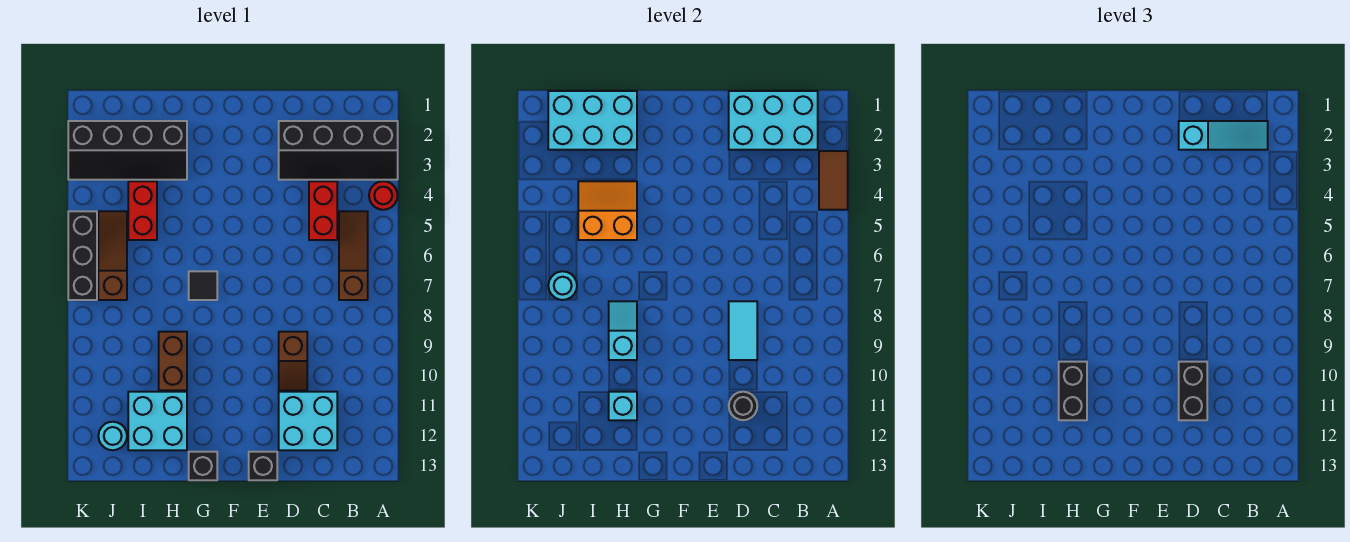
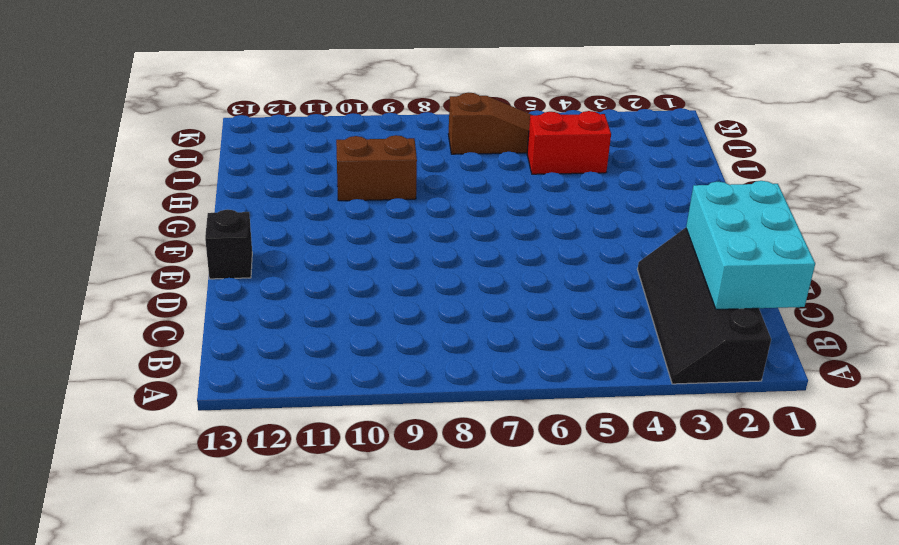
none -> red 1x1 round brick [369,181,398,210]
none -> brown 1x3 slope [339,211,368,300]
none -> red 1x2 brick [309,181,337,240]

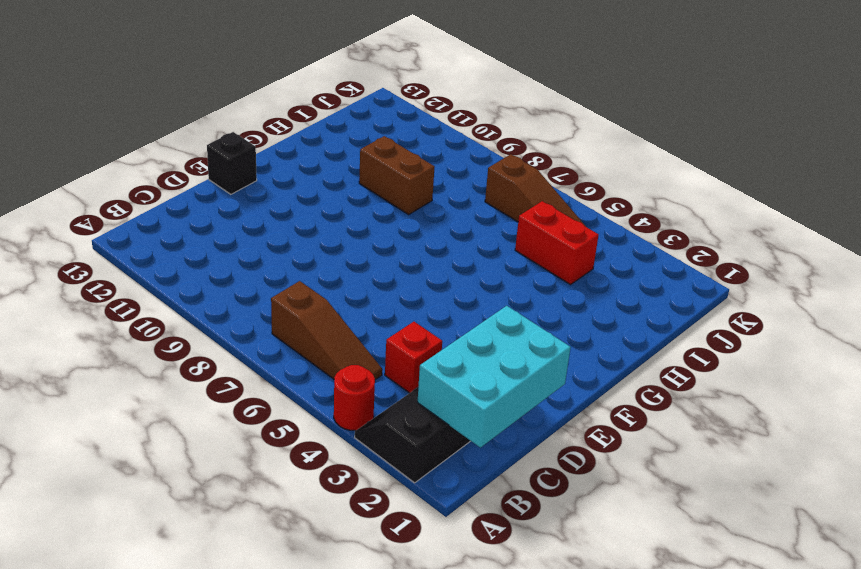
red 1x1 brick [385,322,442,393] -> red 1x2 brick [309,181,337,240]
none -> cyan 2x2 brick [279,392,337,450]
none -> brown 1x2 slope [279,332,307,390]
none -> black 1x1 tile [189,271,217,300]

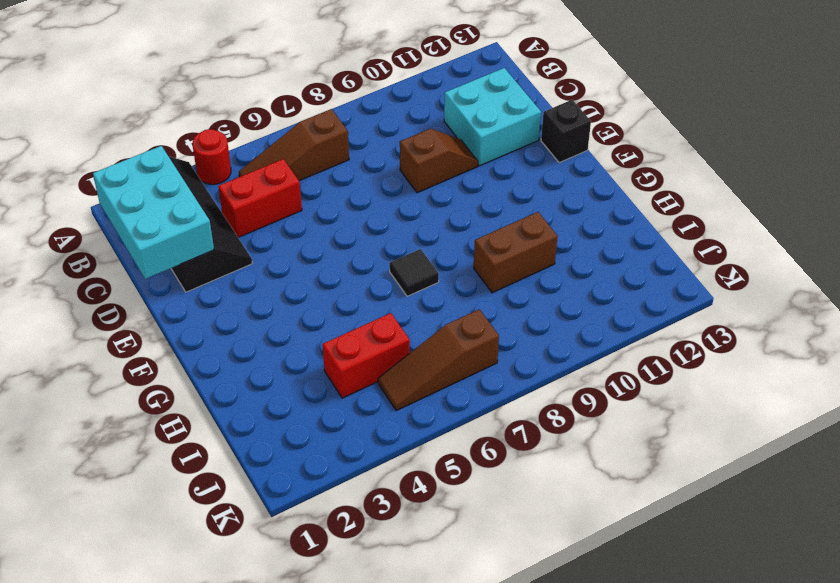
none -> black 1x1 brick [189,452,217,480]
none -> black 2x4 slope [68,121,187,180]
none -> cyan 2x2 brick [128,392,187,450]

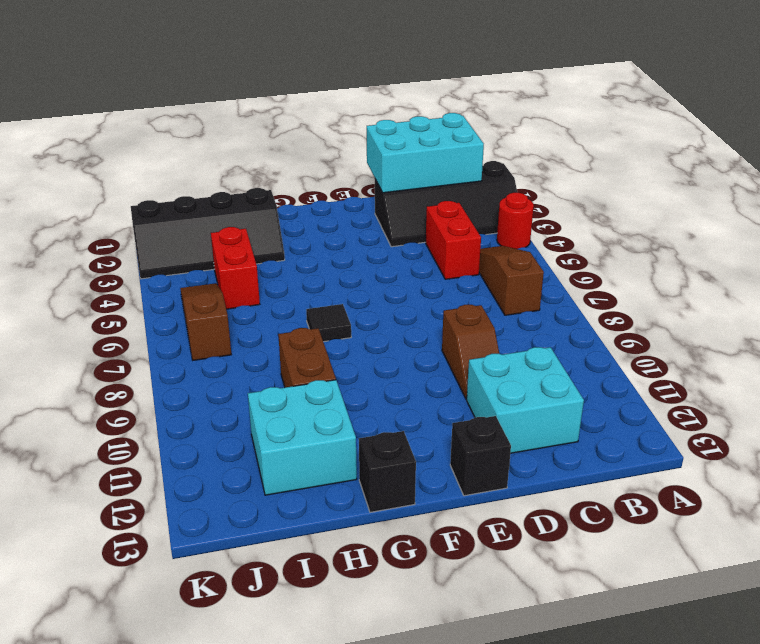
none -> cyan 1x1 round brick [98,422,127,450]
none -> black 1x3 brick [68,211,97,300]
none -> brown 1x2 tile [819,151,848,210]

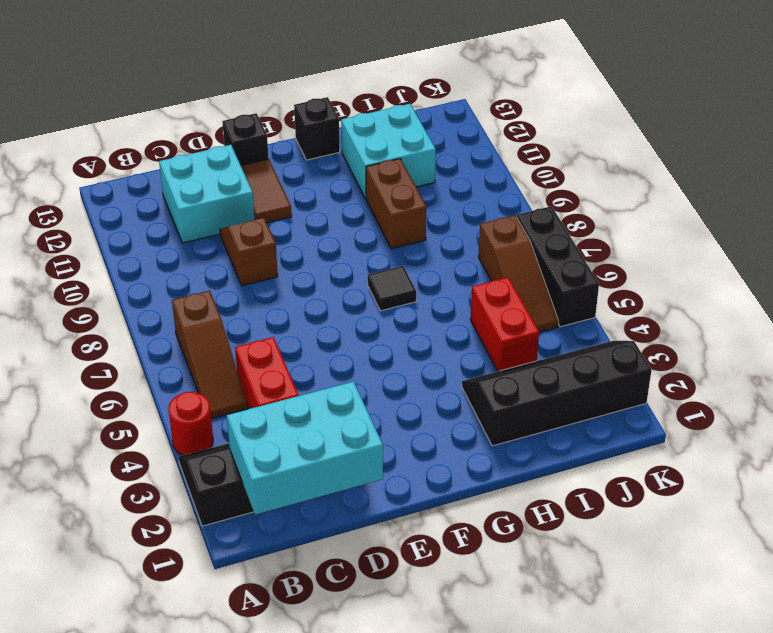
brown 1x2 tile [241,159,292,223] -> brown 1x2 tile moved to [819,151,848,210]
none -> cyan 1x1 round brick [98,422,127,450]
none -> cyan 1x2 tile [729,301,757,360]
none -> black 1x1 round brick [729,392,757,420]

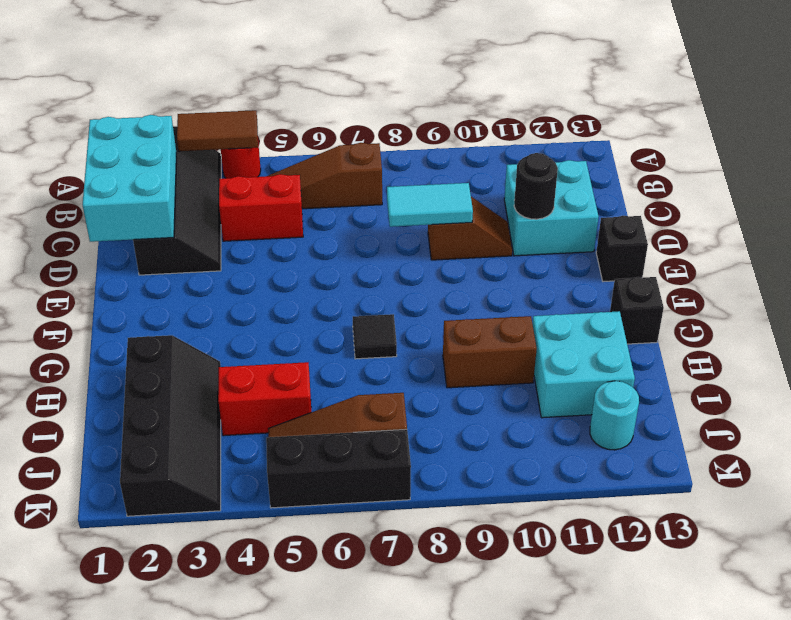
none -> cyan 2x3 brick [548,91,637,150]
none -> orange 2x2 slope [578,181,637,240]
none -> cyan 1x2 slope [609,301,637,360]

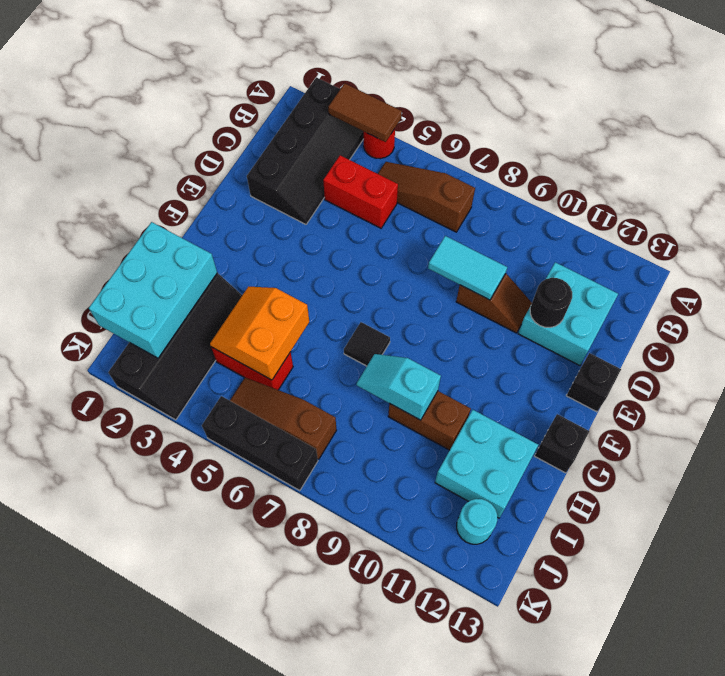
none -> cyan 2x3 brick [729,91,818,150]
none -> cyan 1x1 brick [609,392,637,420]
none -> cyan 1x1 round brick [548,271,577,300]

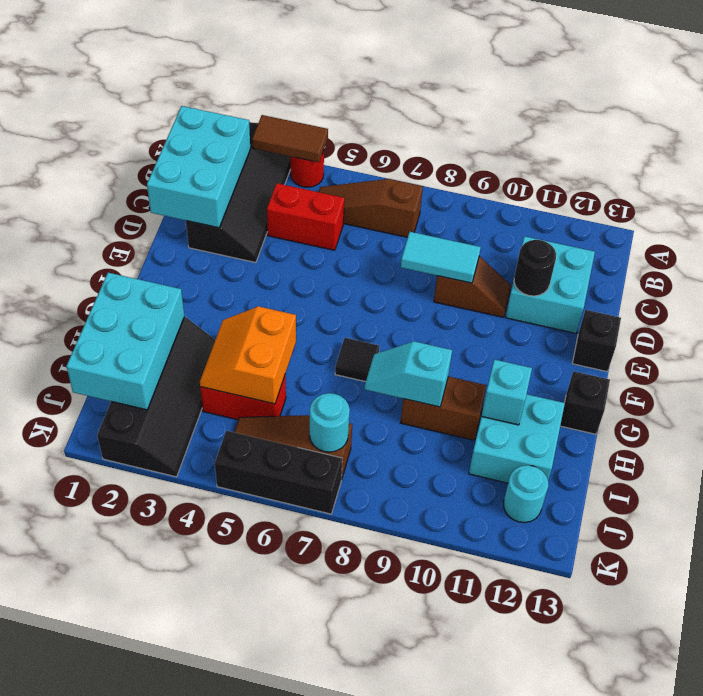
none -> cyan 1x3 slope [1179,121,1268,150]
none -> black 1x2 brick [1179,362,1207,420]
none -> black 1x2 brick [1059,362,1087,420]

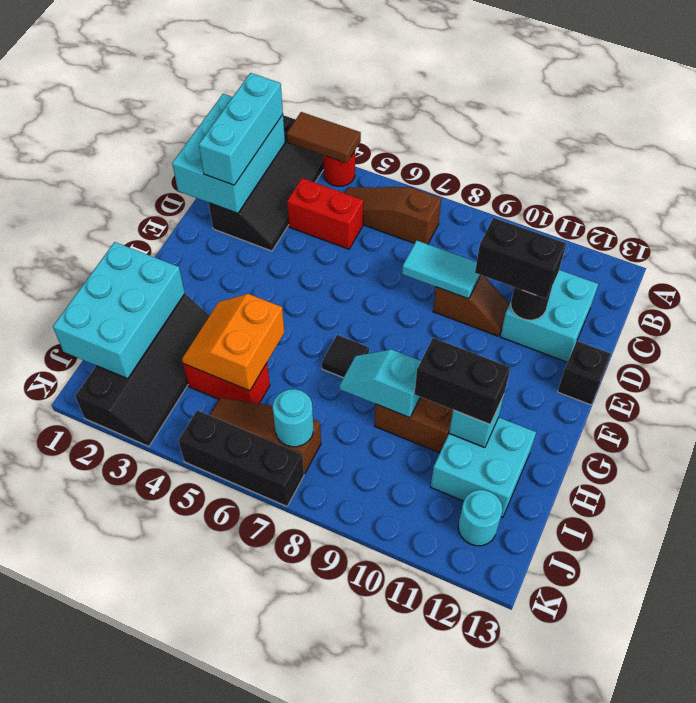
cyan 1x3 brick [199,73,283,185] -> cyan 1x3 slope [1179,121,1268,150]
none -> black 1x1 brick [189,452,217,480]

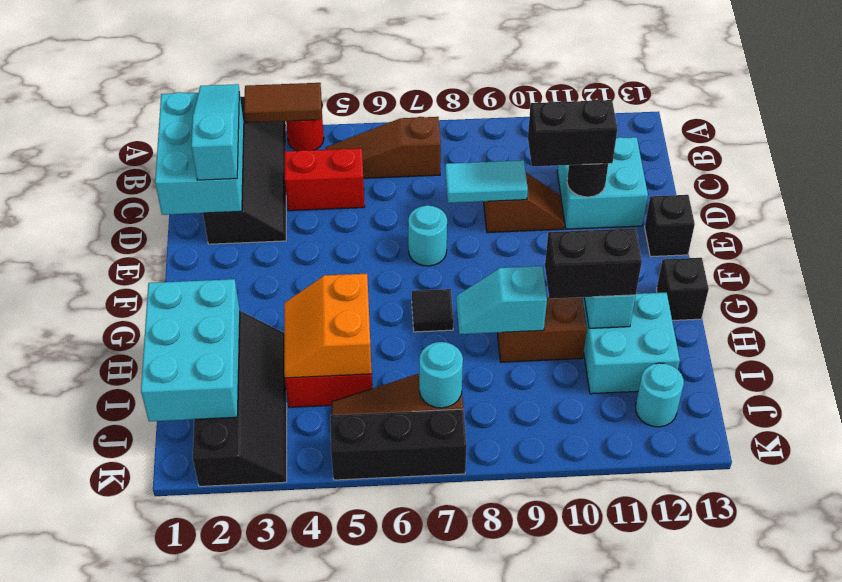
cyan 1x1 round brick [408,205,447,266] -> none

